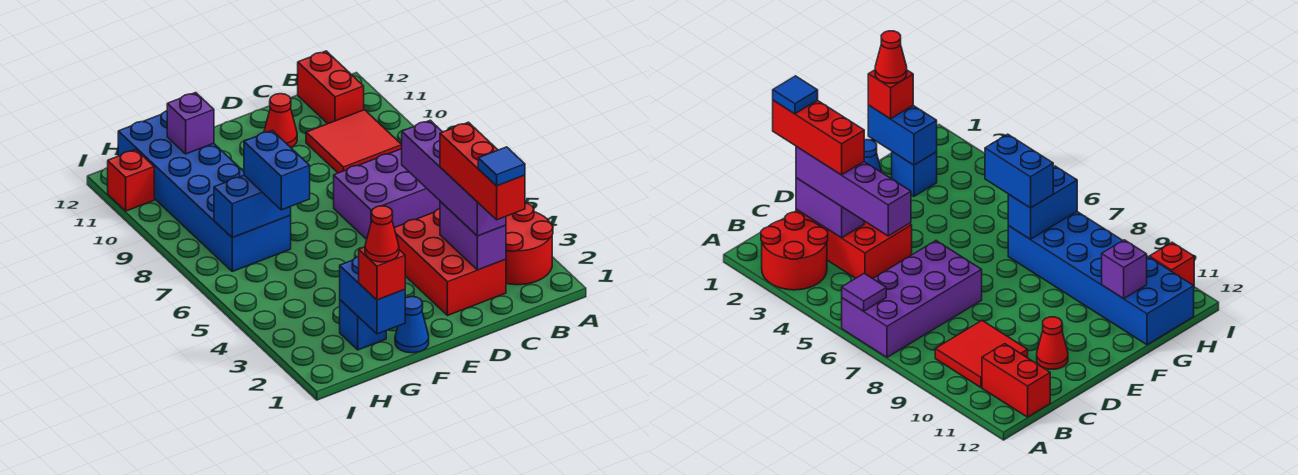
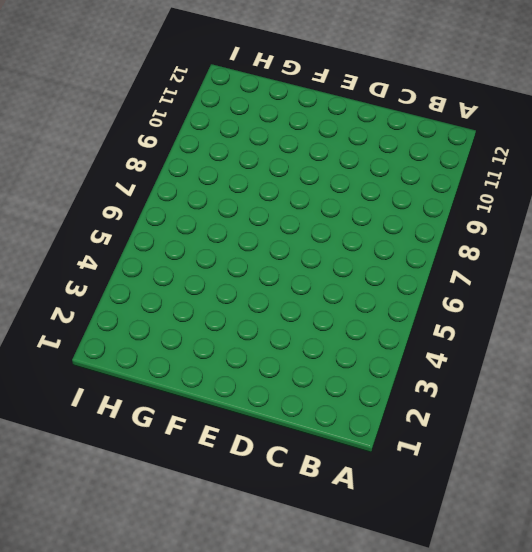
none -> red 2x2 round brick [506,203,553,285]
none -> purple 2x4 brick [334,149,440,239]
none -> red 2x2 tile [306,110,402,173]

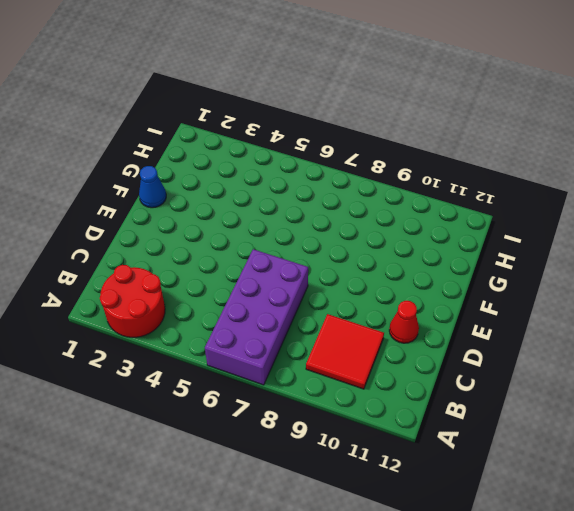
none -> red 1x2 brick [298,51,364,124]
none -> red 2x3 brick [394,209,506,316]
none -> blue 1x1 brick [340,300,386,350]

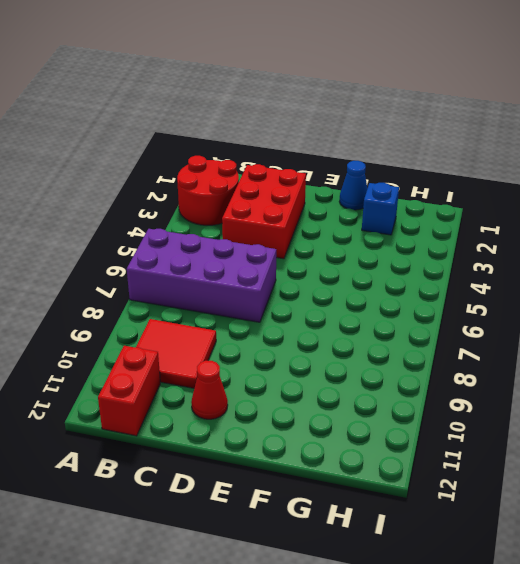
none -> blue 2x6 brick [118,111,291,271]
none -> red 1x1 brick [108,150,154,211]
none -> purple 1x1 tile [842,273,886,311]

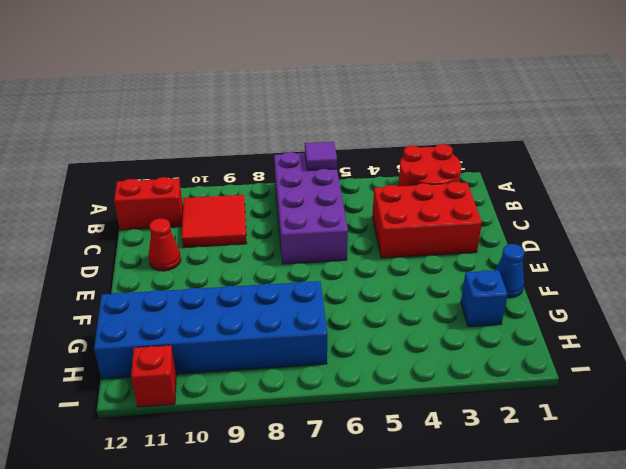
none -> purple 1x2 brick [440,202,506,270]
none -> blue 1x2 brick [340,257,405,334]
none -> blue 1x2 brick [214,175,291,238]

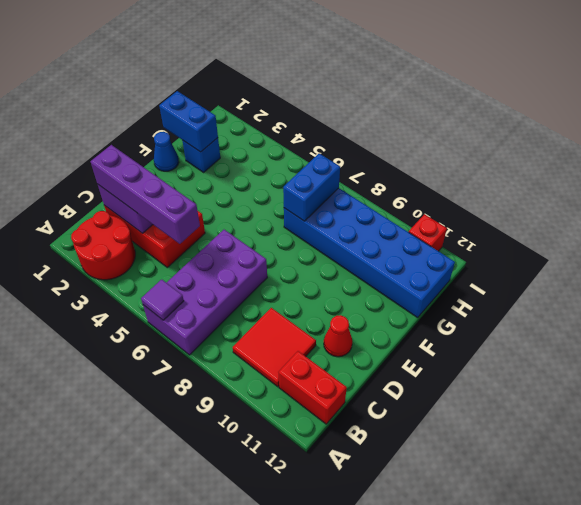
none -> purple 1x1 brick [167,93,214,154]
none -> red 1x1 brick [359,247,405,300]
none -> blue 1x2 brick [244,130,310,210]

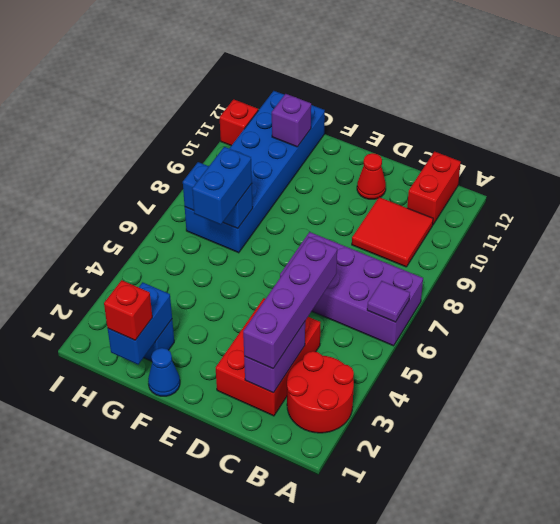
none -> red 1x3 brick [440,122,525,220]
none -> red 1x1 cone [365,206,399,262]
none -> blue 1x1 tile [478,147,525,186]

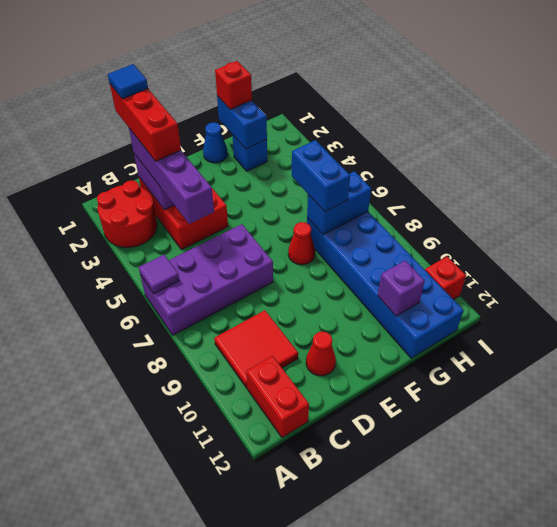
red 1x1 cone [288,222,315,265] -> red 1x1 cone moved to [365,206,399,262]

